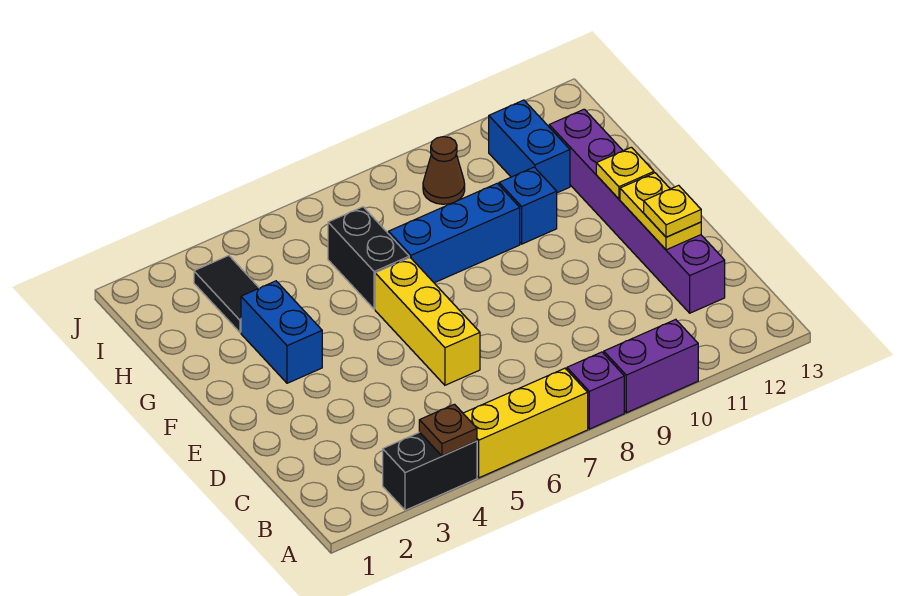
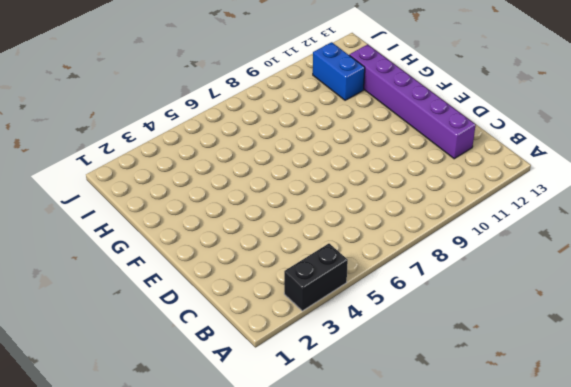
none -> yellow 1x3 brick [463,368,588,478]
none -> purple 1x1 brick [567,352,624,429]
none -> purple 1x2 brick [604,319,698,413]

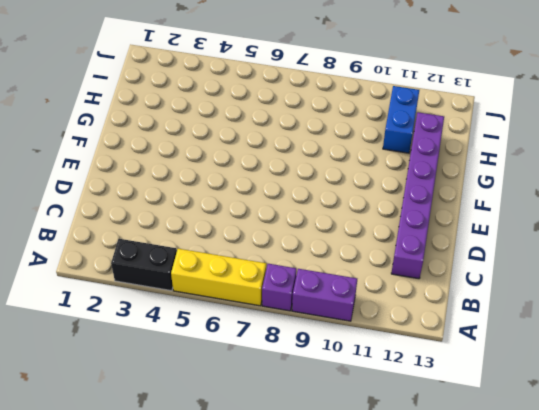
none -> yellow 1x3 brick [375,258,480,385]
none -> blue 1x2 brick [241,281,322,383]
none -> black 1x2 brick [328,207,409,309]

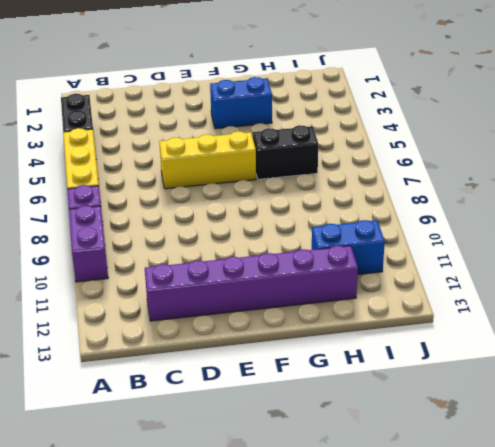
none -> blue 1x3 brick [388,183,520,283]
none -> blue 1x1 brick [499,167,557,244]
none -> black 1x2 tile [194,256,259,332]

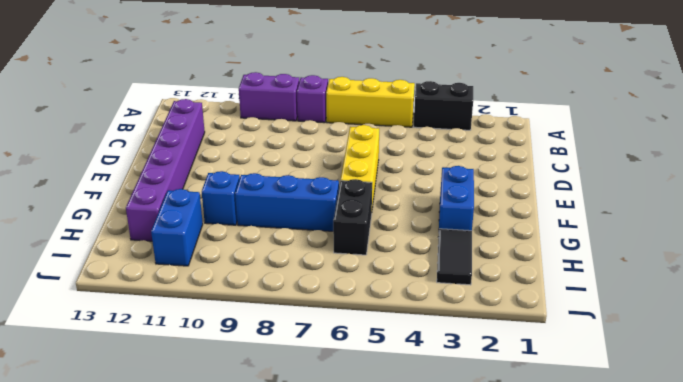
none -> brown 1x1 cone [423,137,465,204]
none -> brown 1x1 plate [419,404,477,456]
none -> yellow 1x2 plate [620,173,701,250]

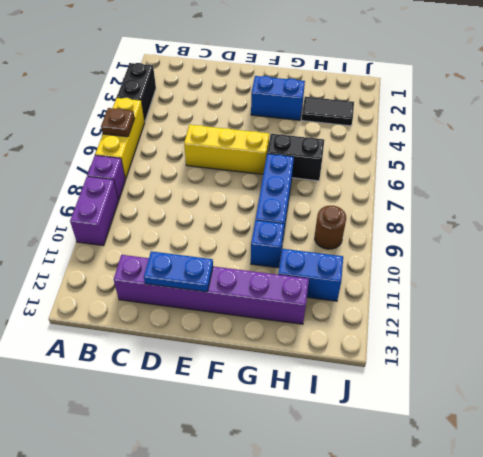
brown 1x1 plate [101,108,135,137] -> brown 1x1 plate moved to [419,404,477,456]
blue 1x2 plate [144,251,213,292] -> yellow 1x2 plate [620,173,701,250]
brown 1x1 round brick [315,206,346,249] -> brown 1x1 cone [423,137,465,204]
none -> yellow 1x1 plate [596,147,654,199]
none -> yellow 1x1 plate [644,185,701,237]

